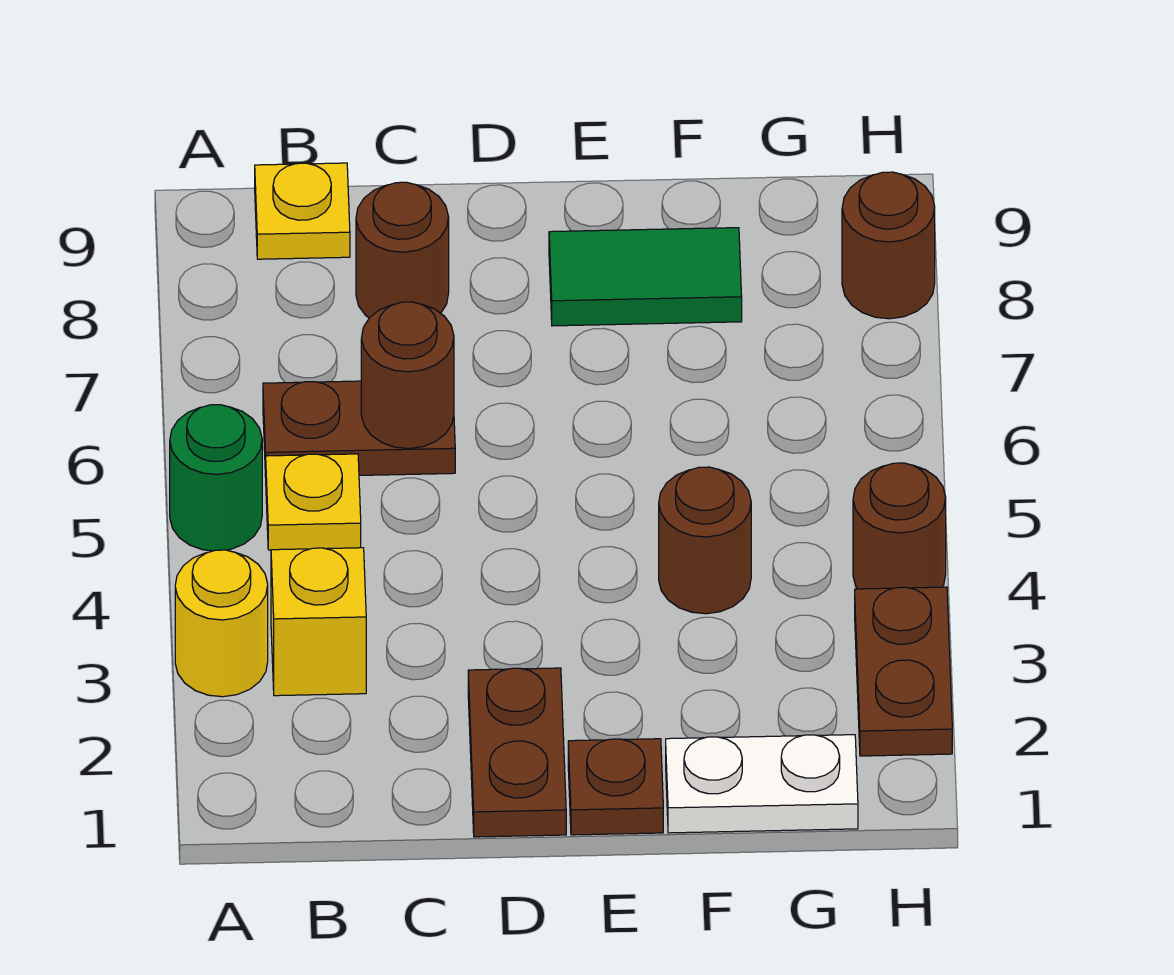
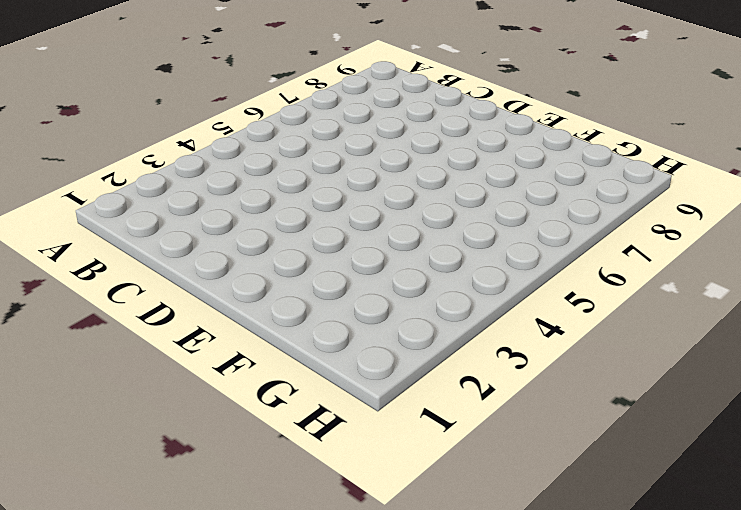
none -> yellow 1x1 round brick [175,550,268,697]
none -> green 1x1 round brick [170,405,262,551]
none -> yellow 1x1 brick [271,548,366,696]

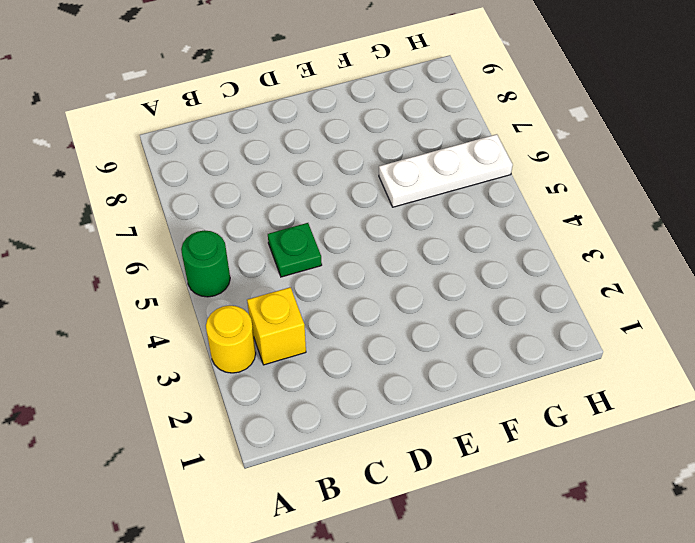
green 1x1 plate [268,223,322,277] -> none
white 1x3 plate [379,134,513,207] -> none
none -> yellow 1x1 plate [266,454,361,550]
none -> brown 1x2 plate [263,381,455,477]
none -> yellow 1x1 plate [255,163,350,259]

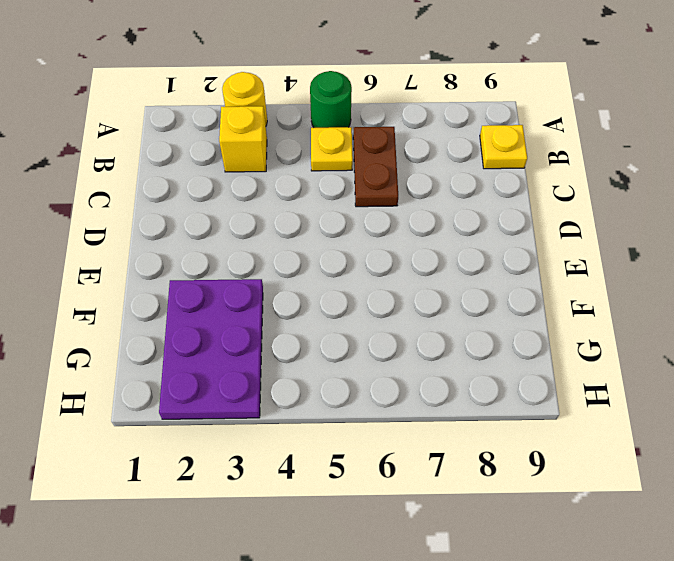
purple 2x3 plate [159,279,263,419] -> brown 1x2 plate [855,587,952,756]
none -> brown 1x1 round brick [356,182,449,318]
none -> brown 1x2 plate [468,668,566,837]
none -> brown 1x1 plate [568,739,663,835]

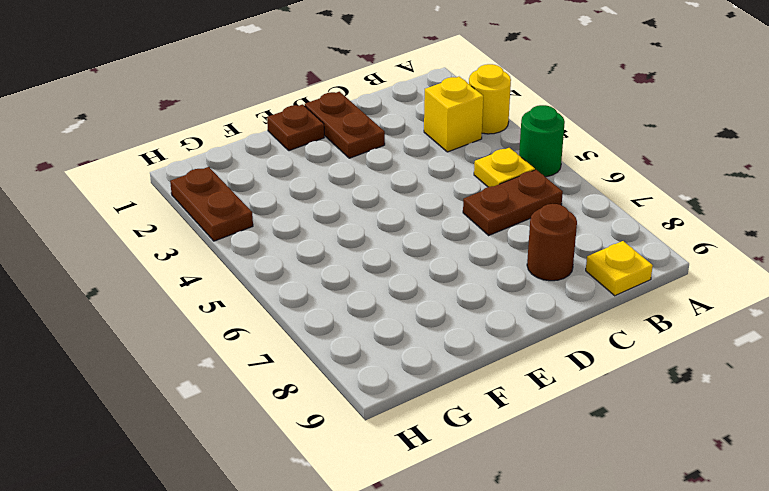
none -> green 1x2 tile [549,228,742,326]
none -> white 1x2 plate [666,735,858,833]
none -> brown 1x1 round brick [659,467,751,614]

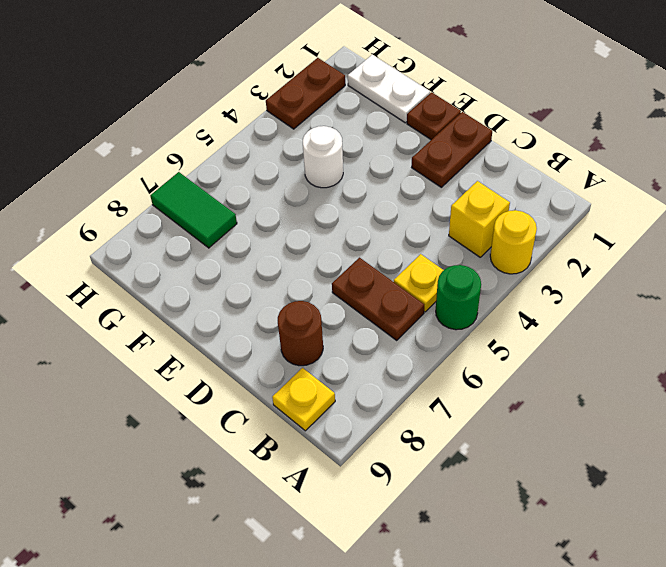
white 1x1 round brick [303,126,343,188] -> brown 1x1 round brick [659,467,751,614]
green 1x2 tile [150,172,237,248] -> green 1x2 tile moved to [549,228,742,326]
none -> brown 1x1 round brick [853,463,946,589]
none -> brown 1x1 round brick [842,172,935,319]
none -> brown 1x1 round brick [361,302,454,449]

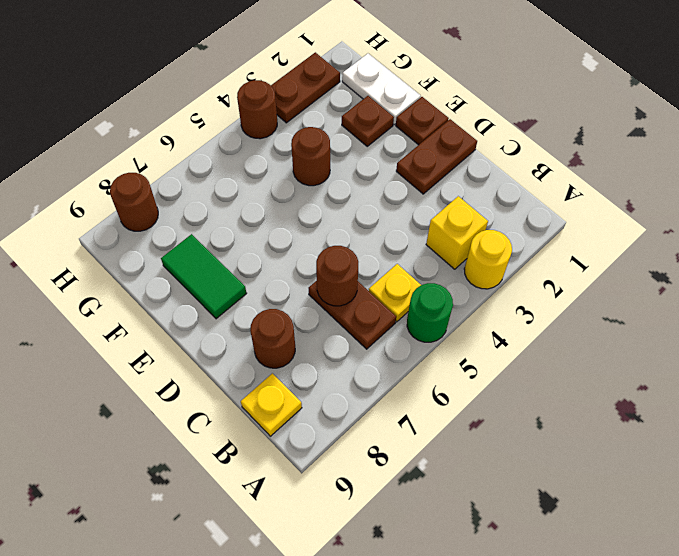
brown 1x1 plate [342,96,394,146] -> none

